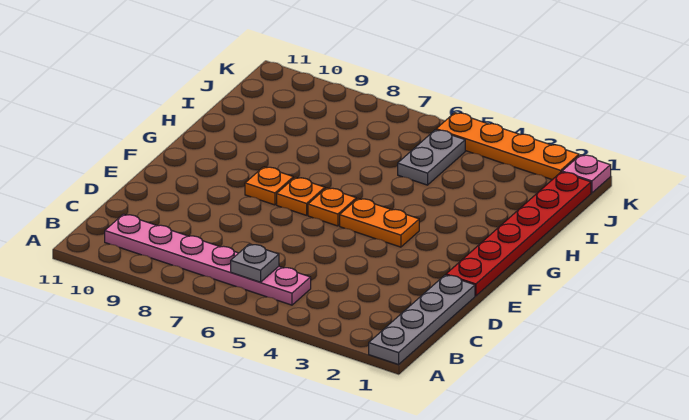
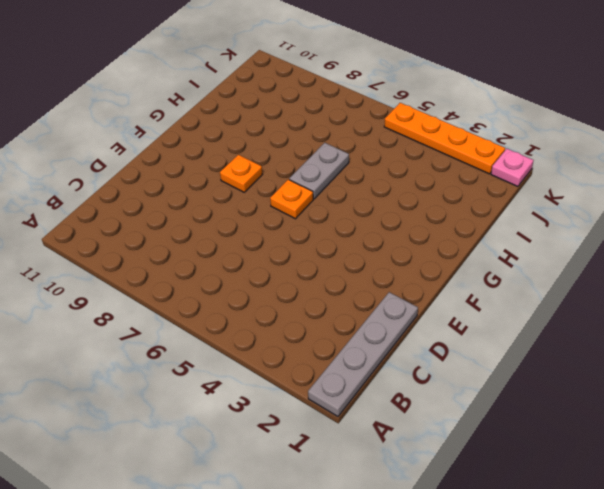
grey 1x2 plate [289,143,349,199] -> grey 1x2 plate moved to [398,130,465,185]
none -> pink 1x6 plate [105,214,311,305]
none -> red 1x6 plate [446,172,591,296]

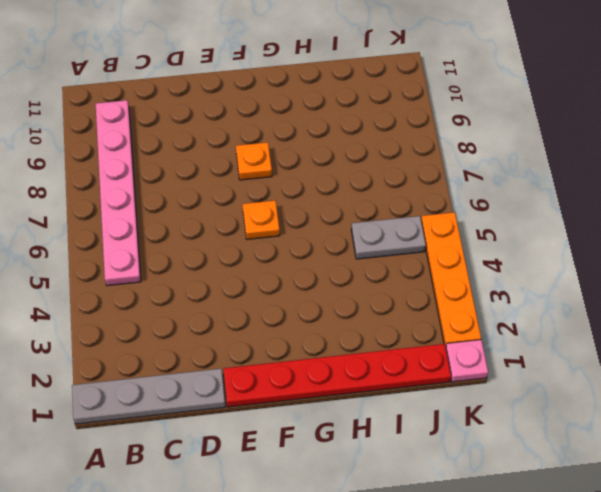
none -> orange 1x2 plate [340,199,419,247]
none -> orange 1x1 plate [277,177,325,215]

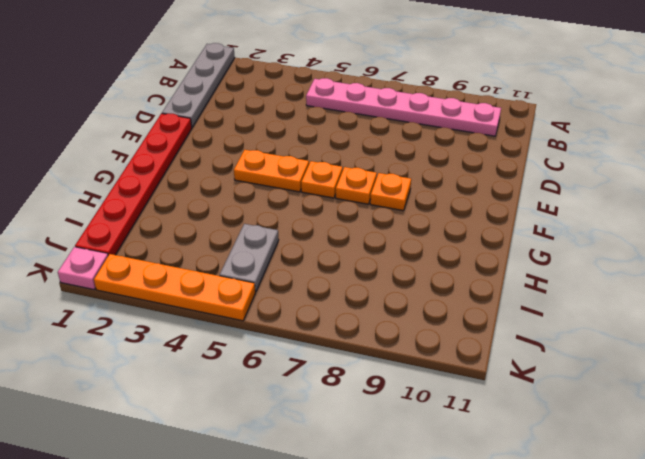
none -> grey 1x1 plate [231,244,279,282]

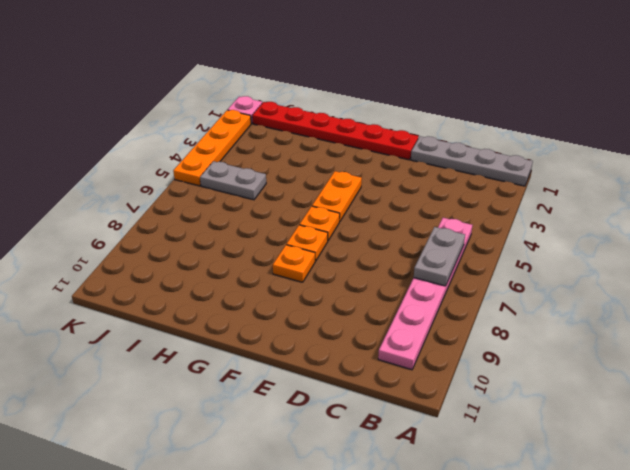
grey 1x2 plate [414,227,465,286] -> grey 1x1 plate [231,244,279,282]

